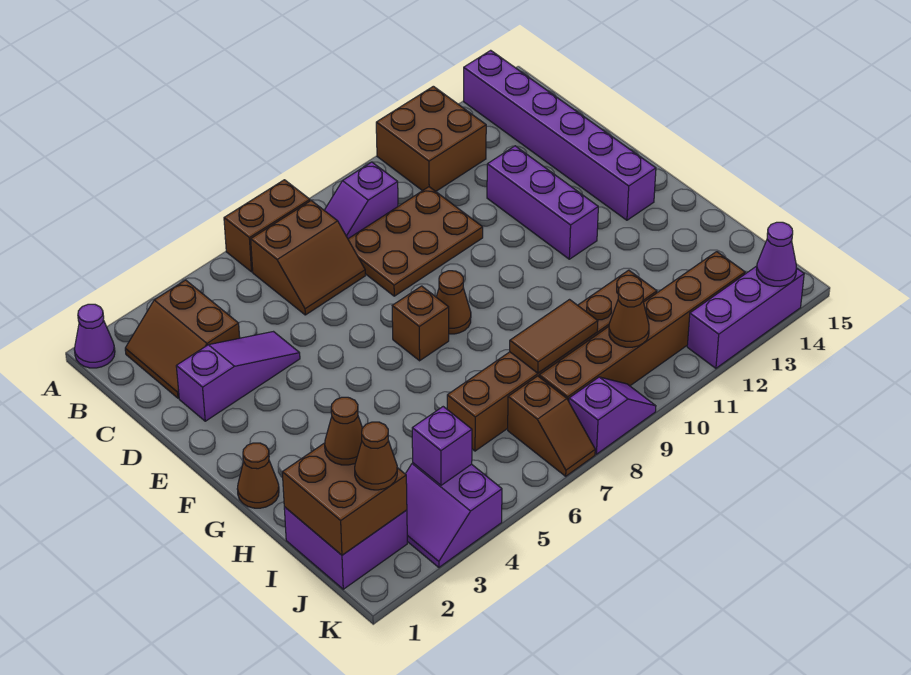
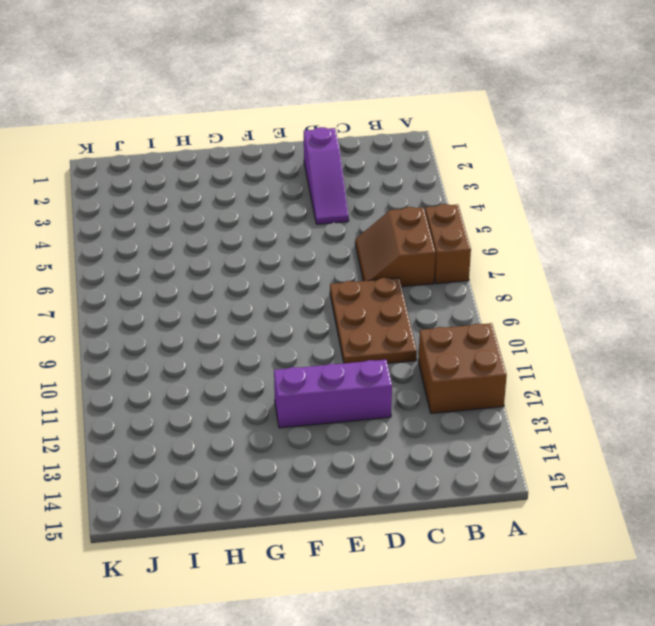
none -> purple 1x1 cone [74,304,115,368]
none -> purple 1x6 brick [464,50,656,220]
none -> brown 2x2 slope [125,280,240,398]

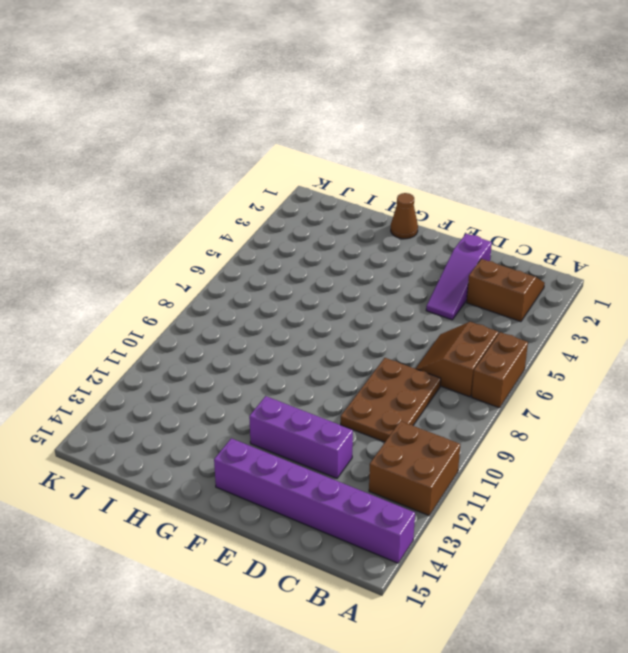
none -> purple 1x1 cone [74,304,115,368]
none -> purple 1x2 slope [324,162,398,239]
none -> brown 1x1 brick [392,286,449,361]

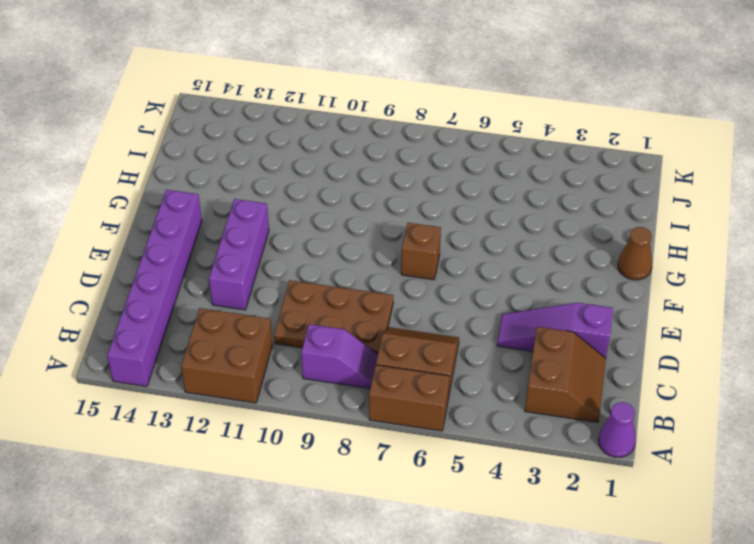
none -> brown 1x1 cone [436,271,471,334]
none -> purple 2x2 brick [284,507,407,589]
none -> brown 1x6 brick [447,270,657,451]

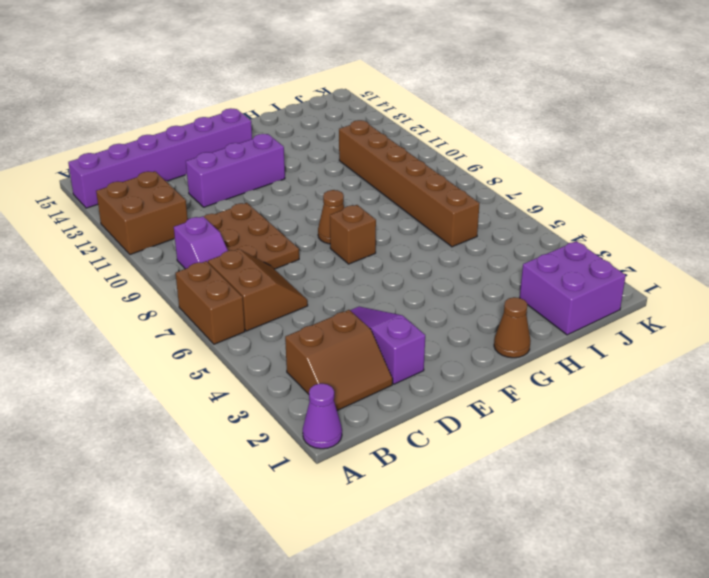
none -> purple 2x2 slope [406,463,502,567]
none -> brown 1x2 slope [508,376,595,476]
none -> brown 1x6 brick [539,252,745,401]

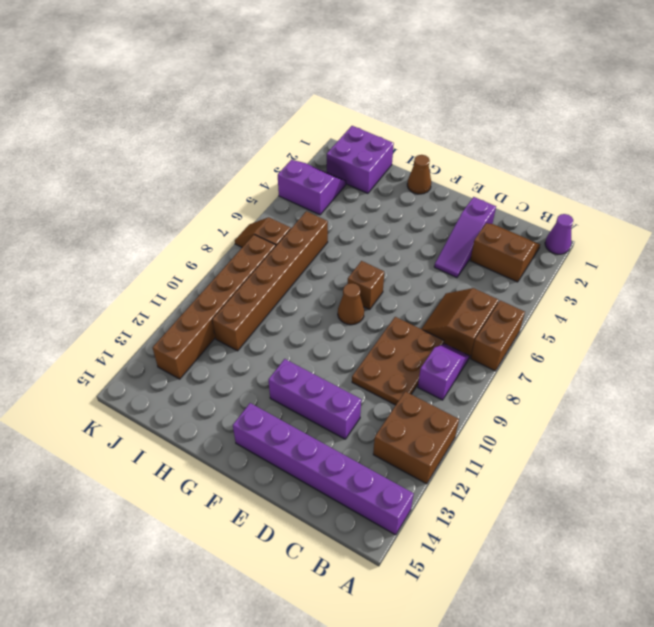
none -> purple 1x2 slope [569,377,656,454]
none -> purple 1x3 brick [687,266,804,368]
none -> brown 2x2 brick [282,443,407,555]

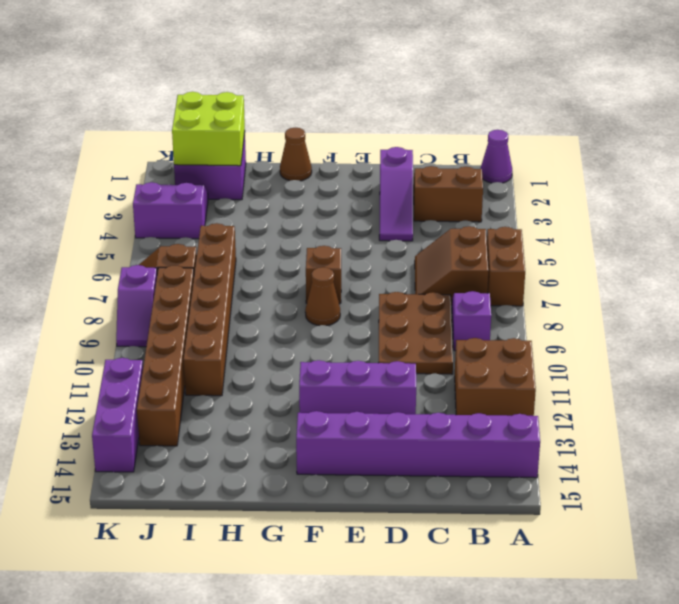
lime 2x2 brick [172,92,245,166] -> brown 2x2 brick [282,443,407,555]
none -> brown 1x2 tile [510,300,598,373]
none -> purple 1x1 brick [412,407,472,485]
none -> brown 1x1 cone [609,282,649,347]

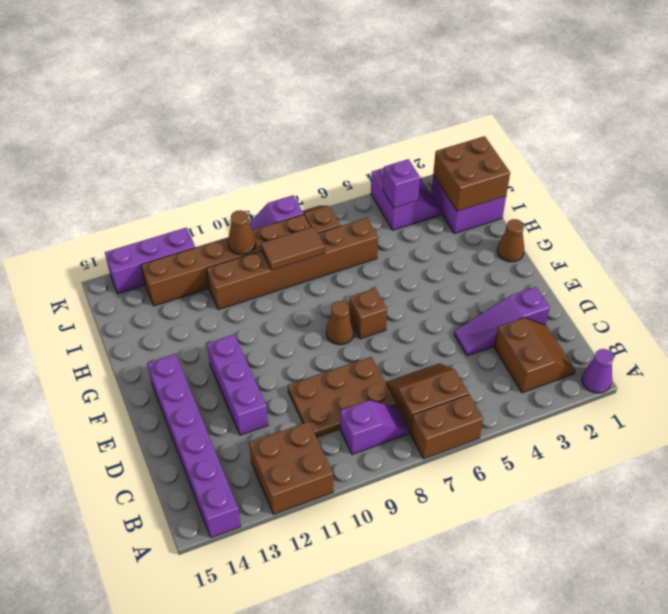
none -> purple 1x1 cone [757,222,796,287]
none -> brown 1x1 cone [325,397,362,465]
none -> brown 1x1 cone [355,422,397,490]

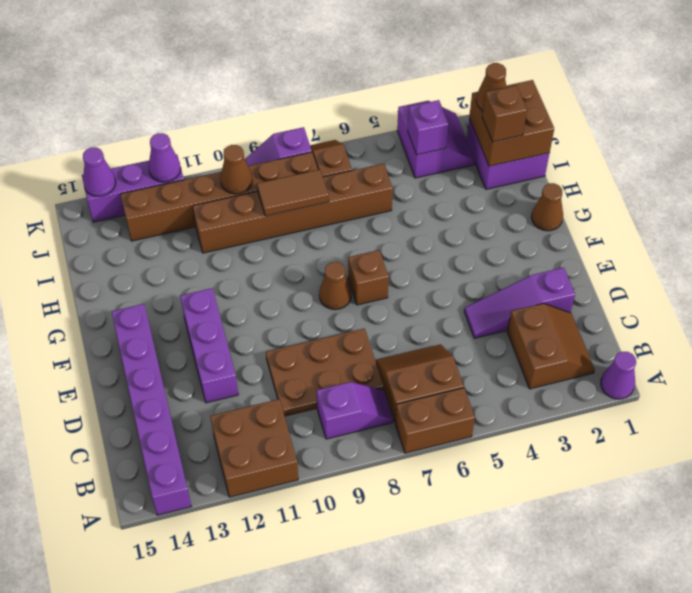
brown 1x1 brick [482,85,527,142] -> brown 1x1 cone [325,397,362,465]
purple 1x1 cone [149,133,181,182] -> none

